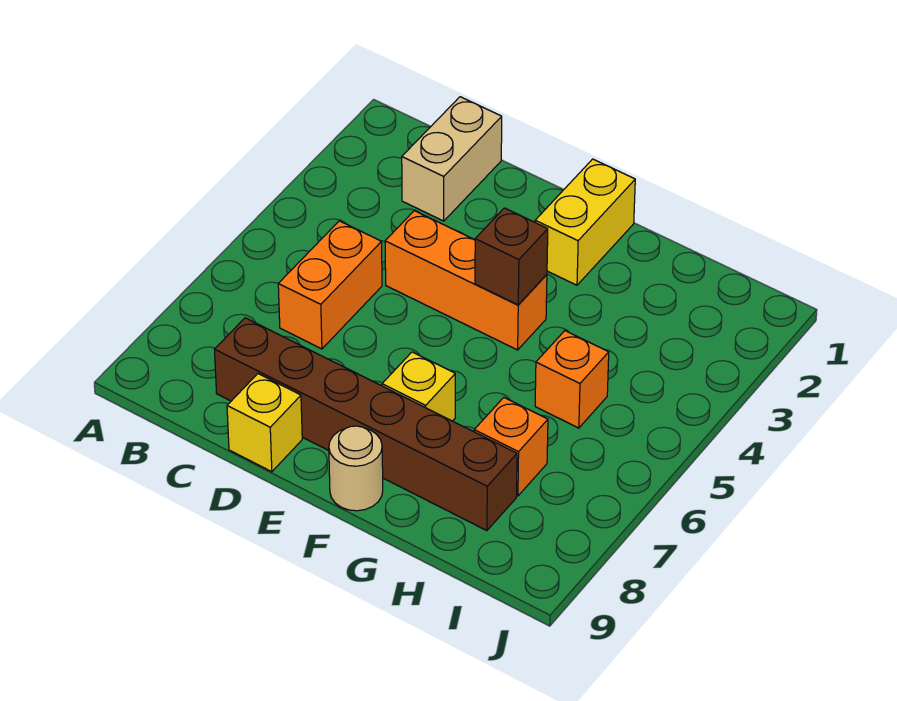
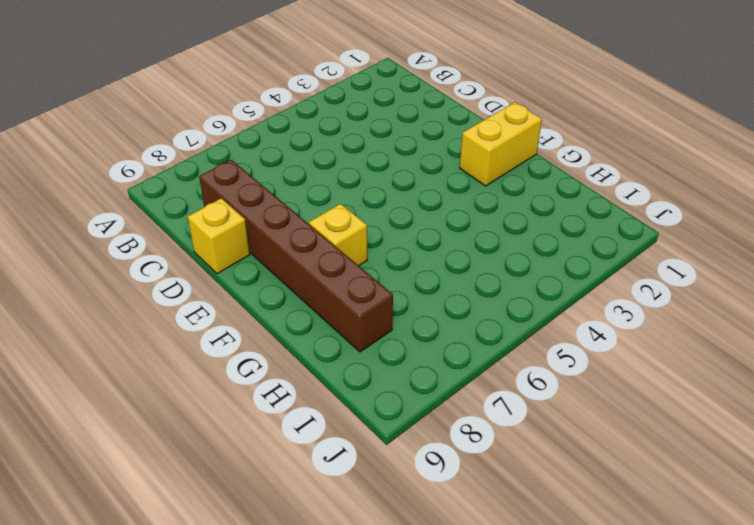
none -> tan 1x2 brick [402,97,502,221]
none -> orange 1x2 brick [278,221,382,349]

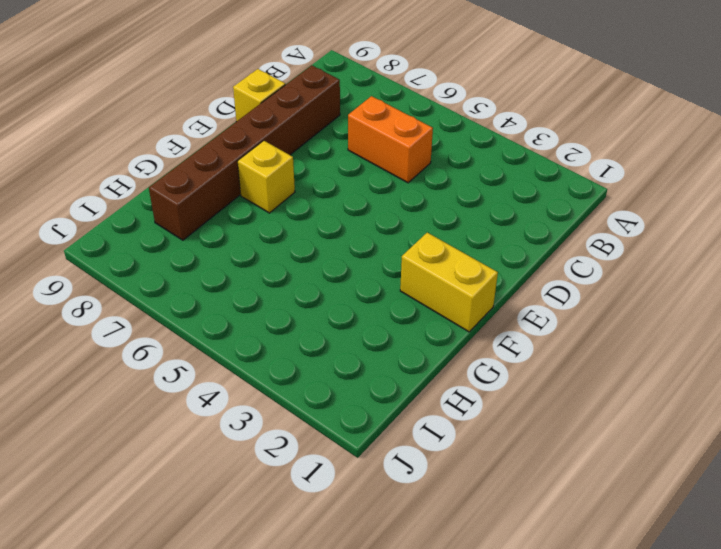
none -> tan 1x2 brick [402,97,502,221]
none -> orange 1x3 brick [385,211,547,350]

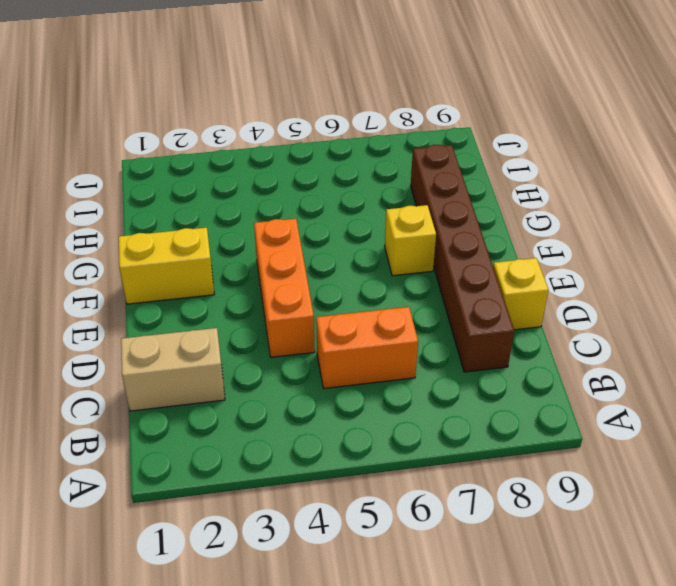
none -> tan 1x1 round brick [329,426,383,511]
none -> orange 1x1 brick [535,331,609,428]

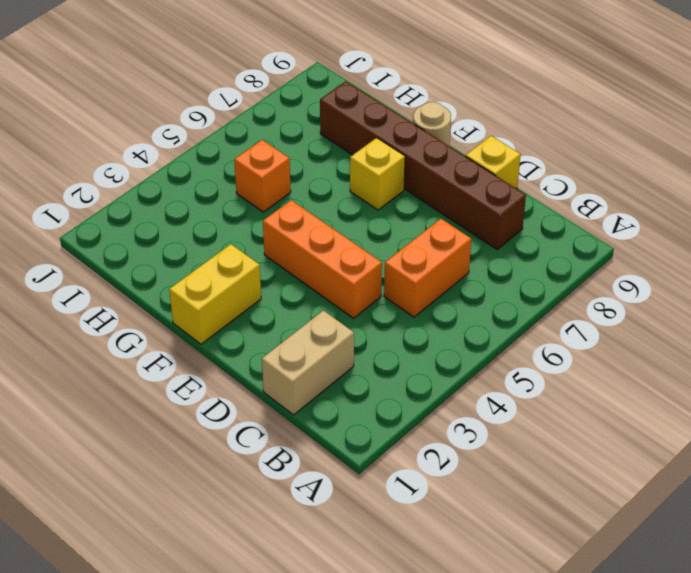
none -> orange 1x1 brick [474,398,548,496]
none -> brown 1x1 brick [475,208,548,305]

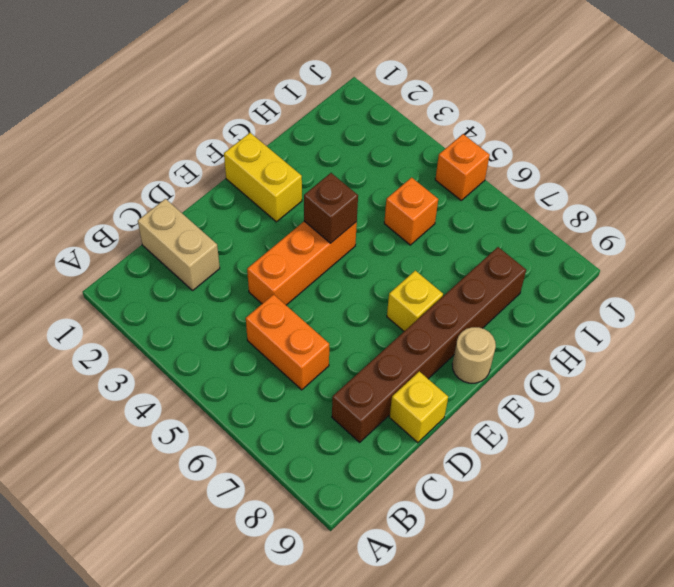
orange 1x1 brick [435,134,490,200] -> orange 1x1 brick moved to [474,398,548,496]

